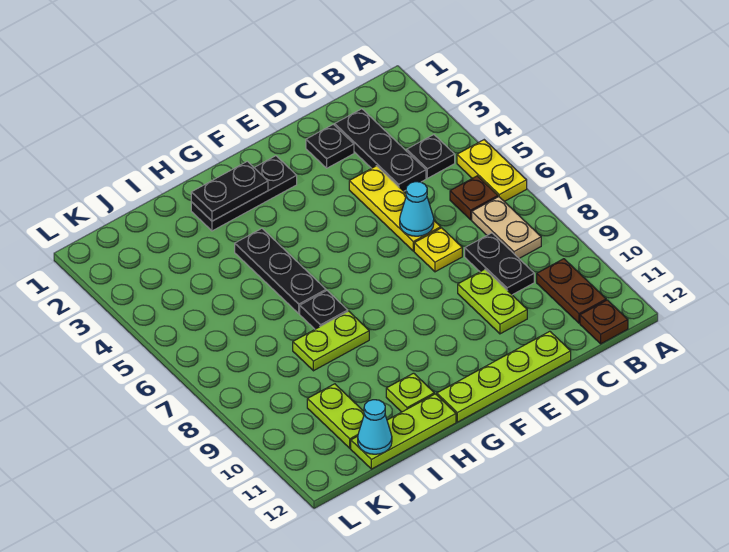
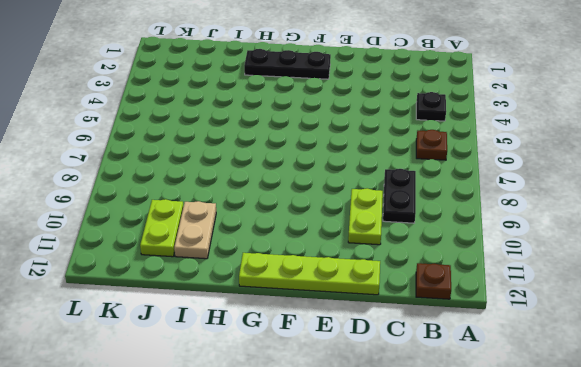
tan 1x2 plate [174,201,216,259] -> tan 1x2 plate moved to [472,197,541,258]
none -> yellow 1x2 plate [457,140,527,202]
none -> brown 1x2 plate [537,259,606,323]
none -> black 1x3 plate [335,109,426,191]

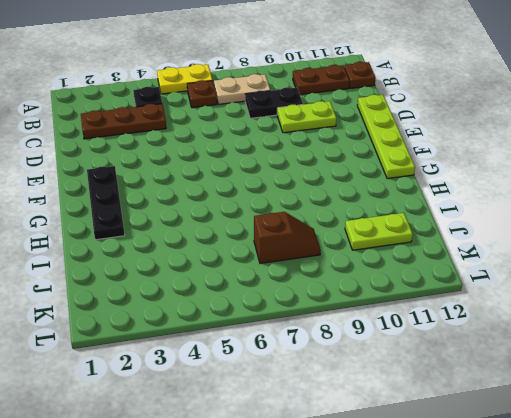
brown 1x3 plate [81,104,166,139] -> black 1x3 plate [335,109,426,191]
brown 1x2 slope [254,212,321,263] -> none
none -> black 1x1 plate [306,125,354,168]
none -> yellow 1x3 plate [349,166,441,251]
none -> yellow 1x1 plate [414,228,462,272]

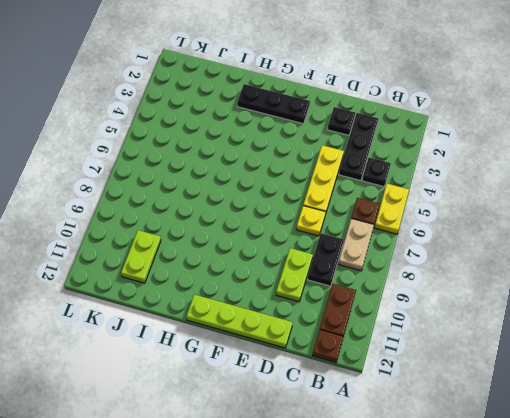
none -> black 1x3 plate [235,229,326,313]
none -> black 1x1 plate [300,291,348,329]
none -> lime 1x2 plate [293,311,369,371]

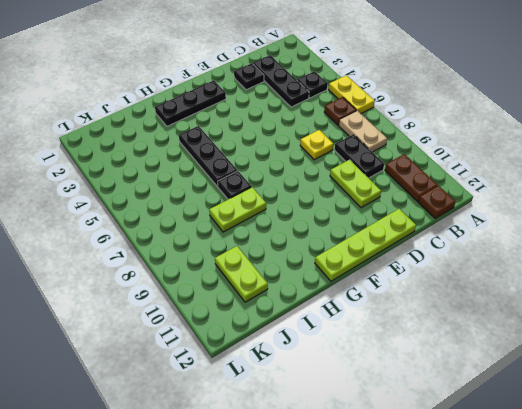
none -> yellow 1x3 plate [349,166,441,251]
none -> lime 1x1 plate [386,373,434,412]
none -> lime 1x3 plate [351,394,456,469]

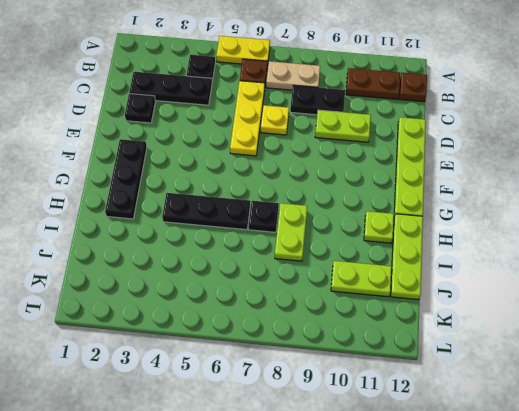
yellow 1x3 plate [230,81,265,156] -> yellow 1x3 plate turned to [349,166,441,251]
none -> cyan 1x1 cone [400,182,434,236]
none -> black 1x2 plate [191,161,268,221]
none -> cyan 1x1 cone [358,400,392,454]

